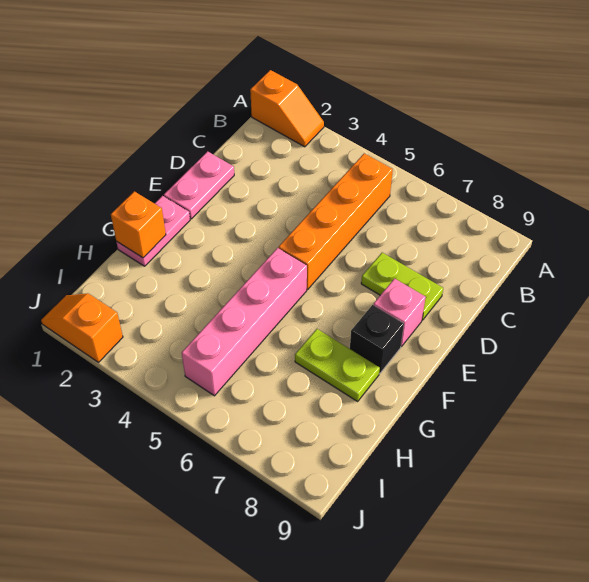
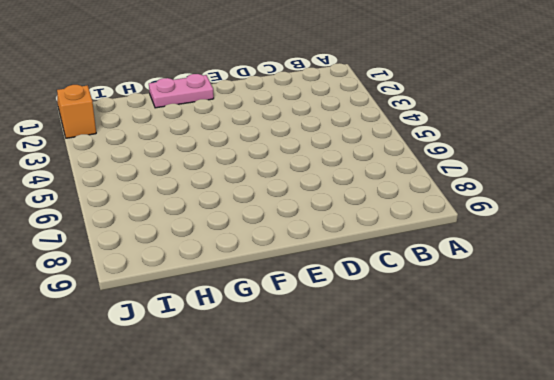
none -> orange 1x2 slope [250,70,324,147]
none -> orange 1x4 brick [279,153,393,289]

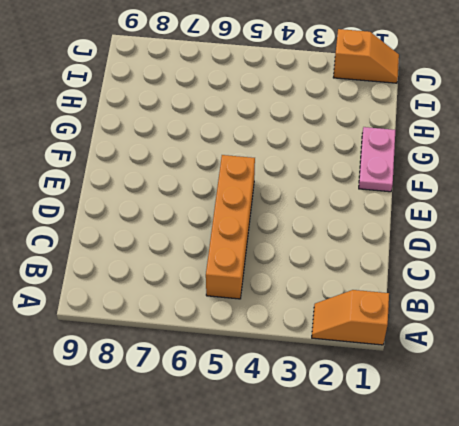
none -> pink 1x2 plate [164,151,234,219]
none -> lime 1x2 plate [361,253,443,320]

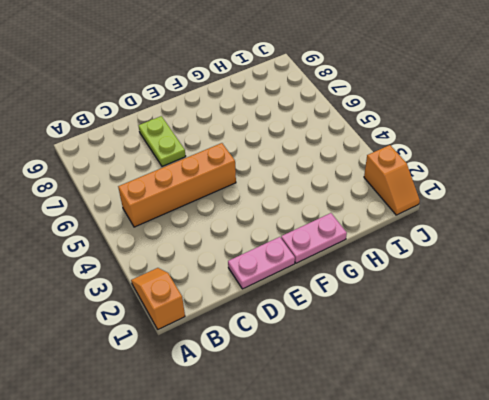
none -> pink 1x1 brick [374,279,426,347]
none -> pink 1x4 brick [182,248,307,396]

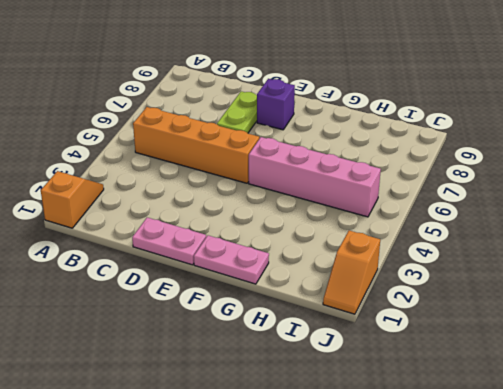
purple 1x1 brick [257,79,295,130] -> pink 1x1 brick [374,279,426,347]
none -> black 1x1 brick [350,305,404,374]
none -> lime 1x2 plate [295,329,380,401]

